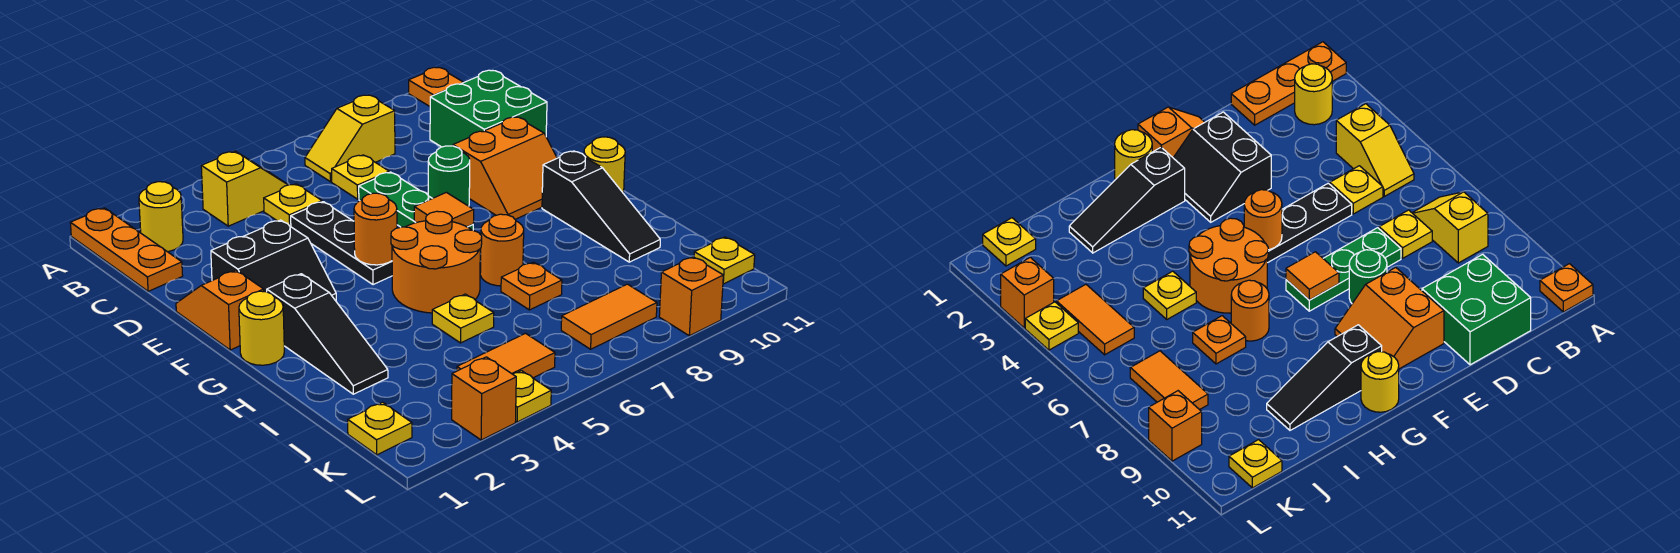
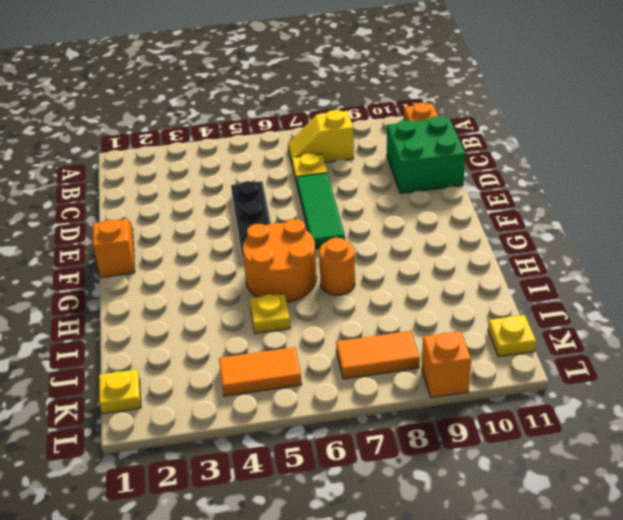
green 1x3 tile [297,173,345,249] -> green 1x3 plate [359,172,473,230]
none -> orange 1x3 plate [70,208,183,291]
none -> yellow 1x1 round brick [139,182,183,252]
none -> yellow 1x2 slope [201,151,288,226]
none -> yellow 1x1 plate [264,184,322,227]

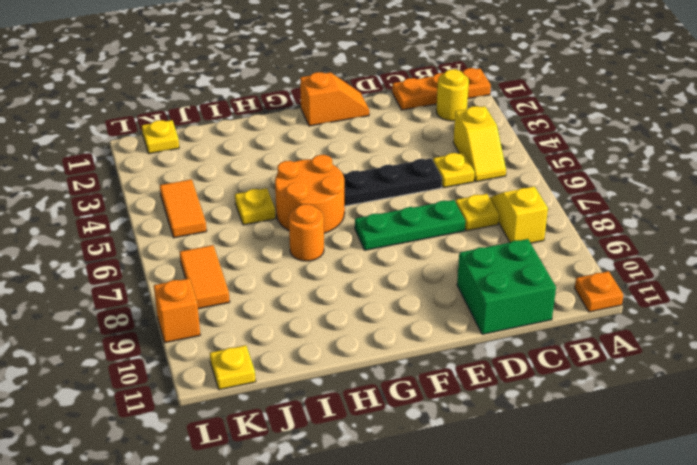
none -> black 2x2 slope [211,220,336,301]
none -> green 1x1 round brick [428,146,470,206]
none -> orange 2x2 slope [453,117,557,219]
none -> yellow 1x1 round brick [239,291,284,365]

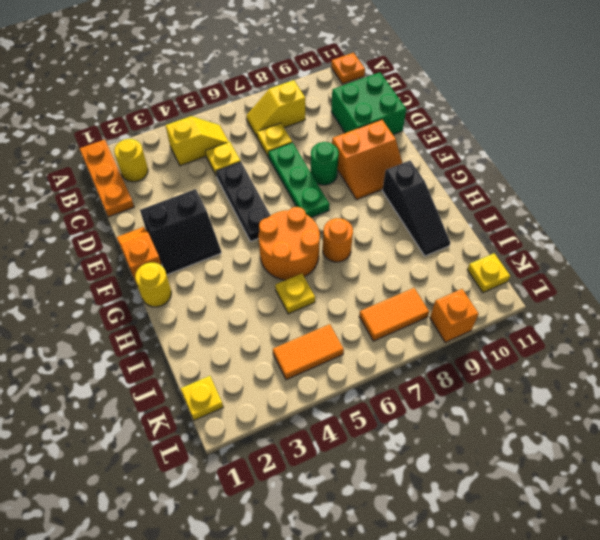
none -> black 1x3 slope [267,274,388,394]
none -> yellow 1x1 round brick [584,137,625,194]
none -> orange 1x1 plate [501,262,562,310]
none -> orange 1x1 brick [452,357,516,440]

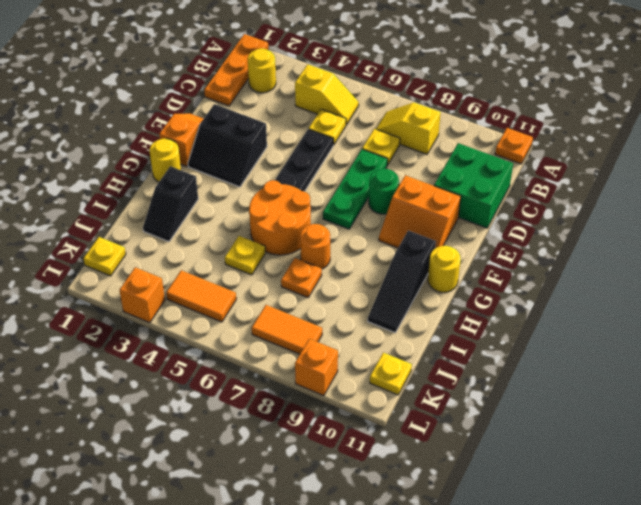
black 1x2 slope [143,166,198,242] -> black 1x3 slope [267,274,388,394]
none -> yellow 1x1 plate [513,371,551,422]
none -> orange 1x1 round brick [354,193,397,265]
none -> orange 1x1 tile [414,192,474,227]

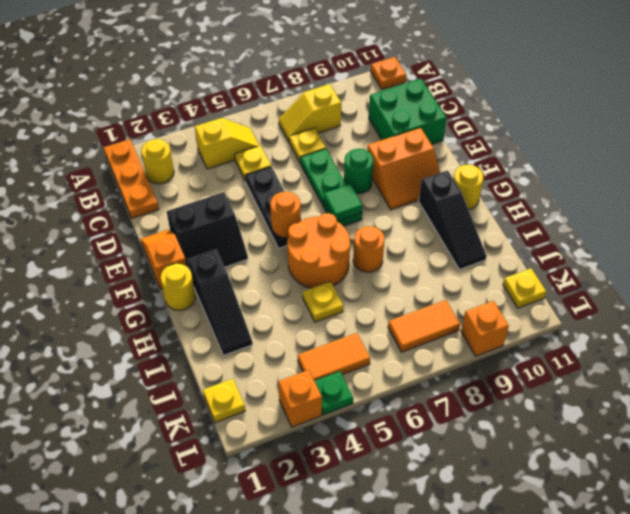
green 1x1 tile [324,184,363,221] -> orange 1x1 tile [414,192,474,227]
green 1x1 plate [315,371,353,415] -> yellow 1x1 plate [513,371,551,422]
none -> orange 1x1 plate [501,262,562,310]

